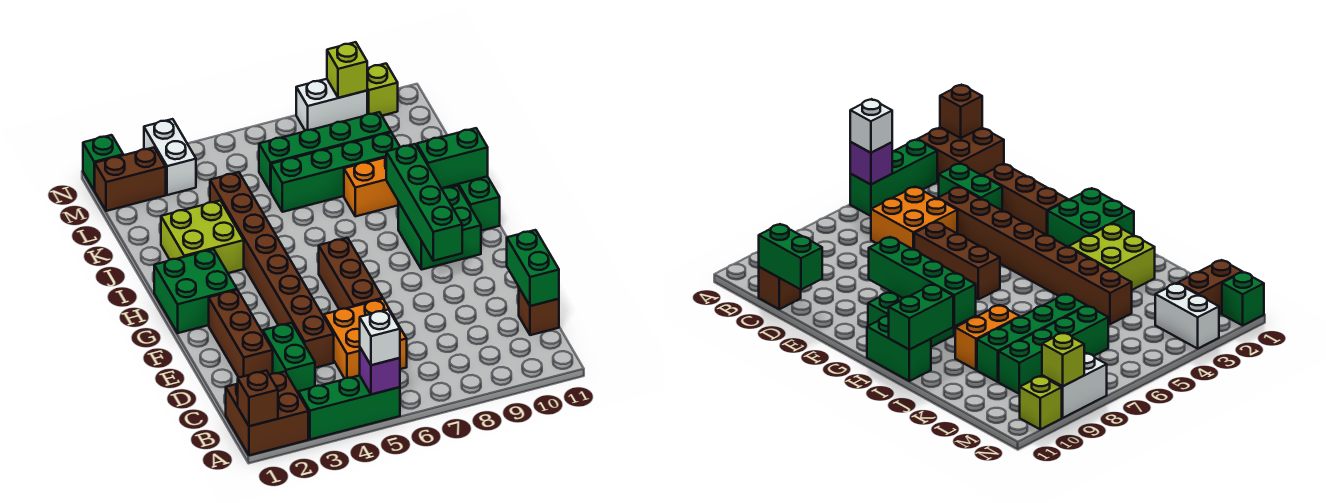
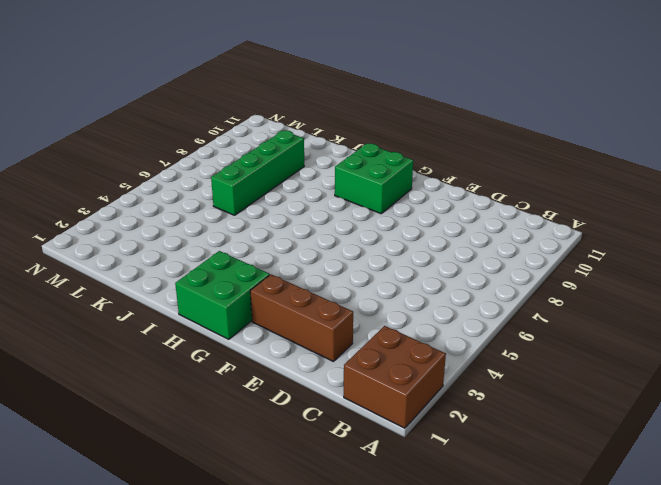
none -> green 1x3 brick [299,375,400,440]
none -> green 1x2 brick [263,323,315,394]
none -> orange 2x2 brick [324,299,407,378]

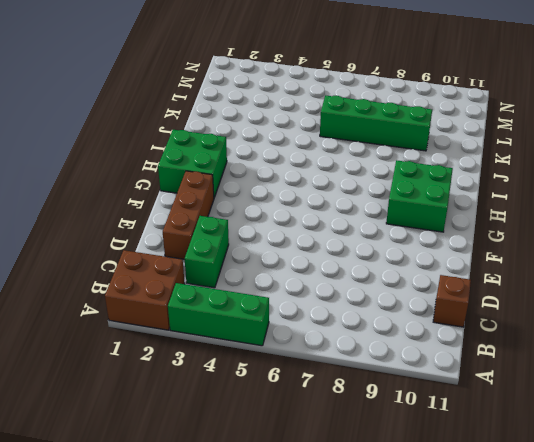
none -> orange 2x2 brick [324,299,407,378]
none -> brown 1x8 brick [210,172,334,368]
none -> brown 1x3 brick [319,238,383,309]

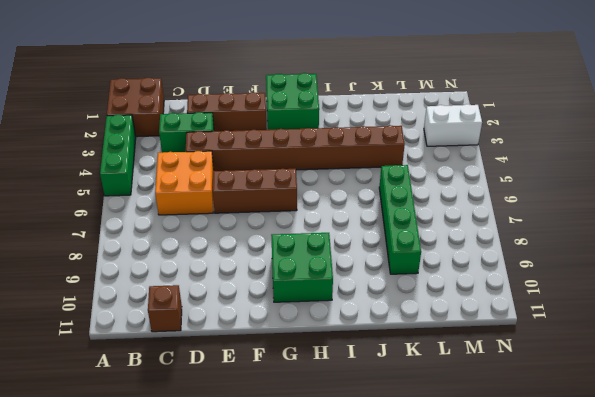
none -> green 1x2 brick [447,176,500,231]
none -> lime 2x2 brick [161,201,244,273]
none -> orange 1x2 brick [344,157,398,216]

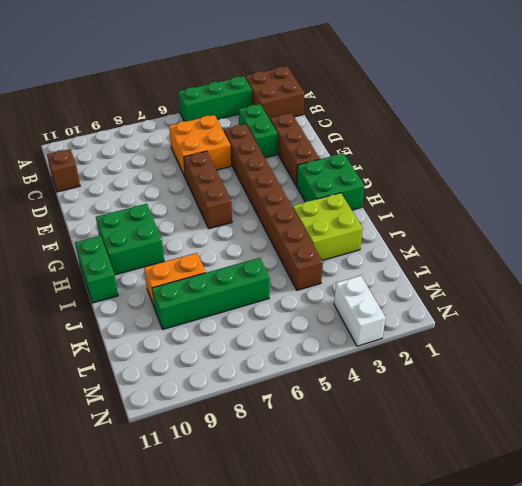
none -> green 1x4 brick [259,112,391,192]
none -> brown 1x2 brick [94,147,166,211]
none -> green 1x1 brick [83,135,123,190]

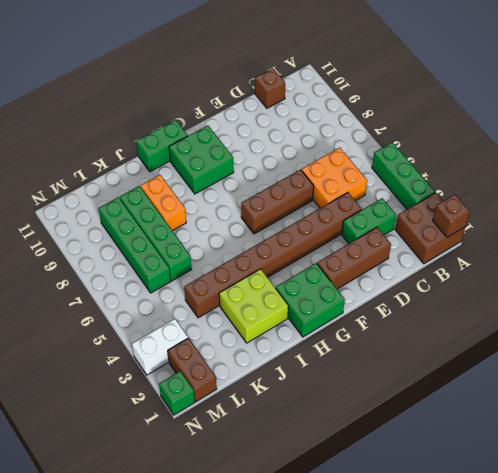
none -> white 1x2 brick [296,79,367,130]
none -> lime 1x1 brick [367,64,398,116]
none -> purple 1x1 brick [360,348,400,394]

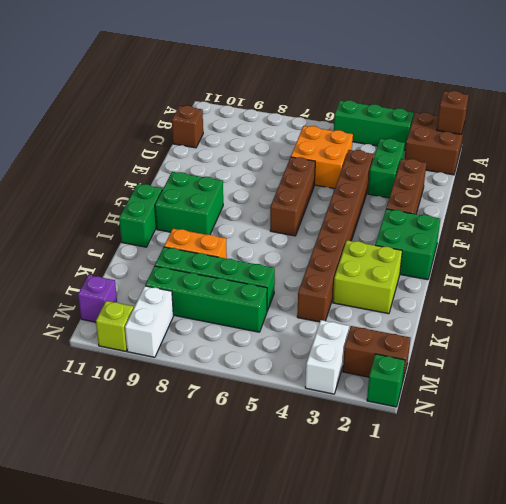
white 1x2 brick [125,286,173,357] -> white 1x2 brick turned to [296,79,367,130]
purple 1x1 brick [78,275,117,322] -> purple 1x1 brick moved to [360,348,400,394]
none -> green 1x2 brick [507,230,559,306]
none -> green 1x4 brick [386,144,462,261]
none -> green 1x2 brick [417,128,488,188]

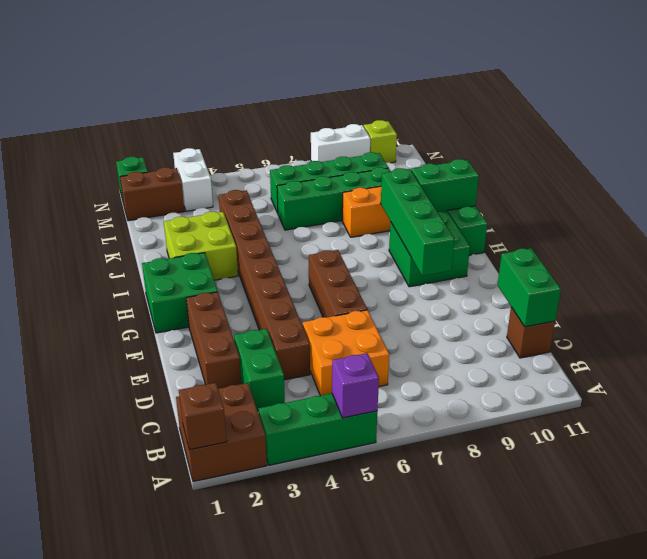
none -> lime 1x1 brick [327,42,367,98]
none -> white 1x1 brick [360,310,400,365]

